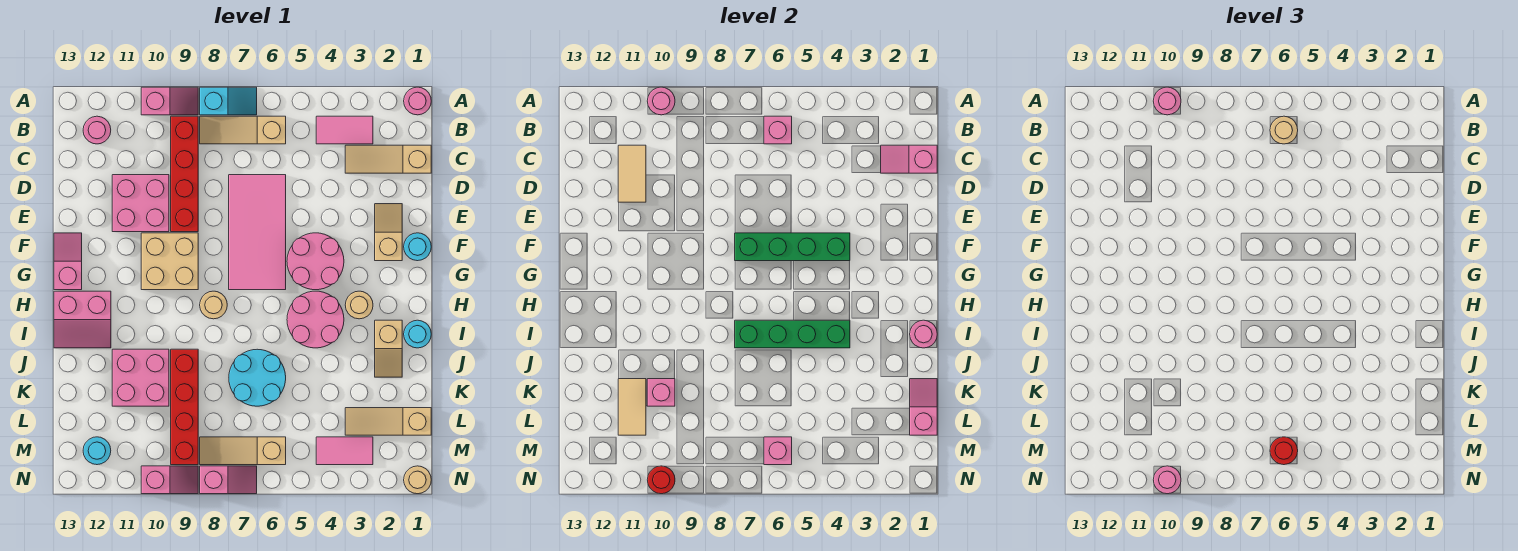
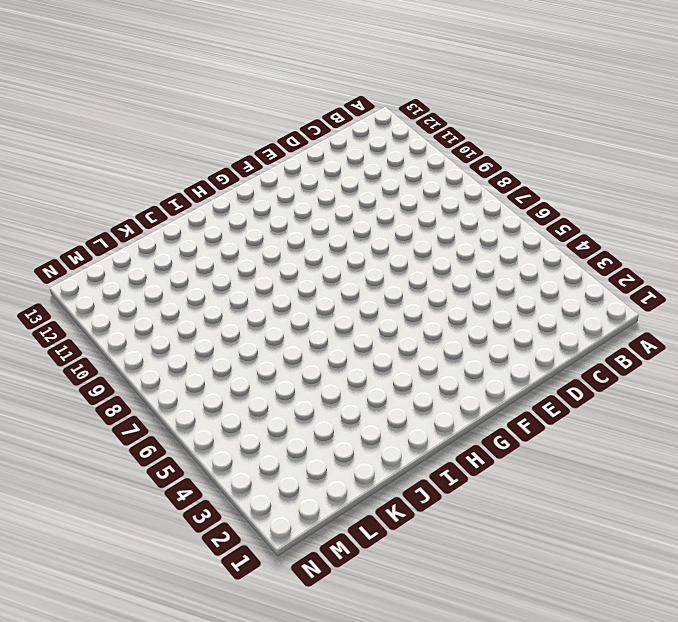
none -> pink 1x1 round brick [404,87,431,115]
none -> cyan 1x2 slope [200,87,257,115]
none -> pink 1x2 slope [141,87,198,115]
none -> pink 1x2 tile [316,116,373,144]

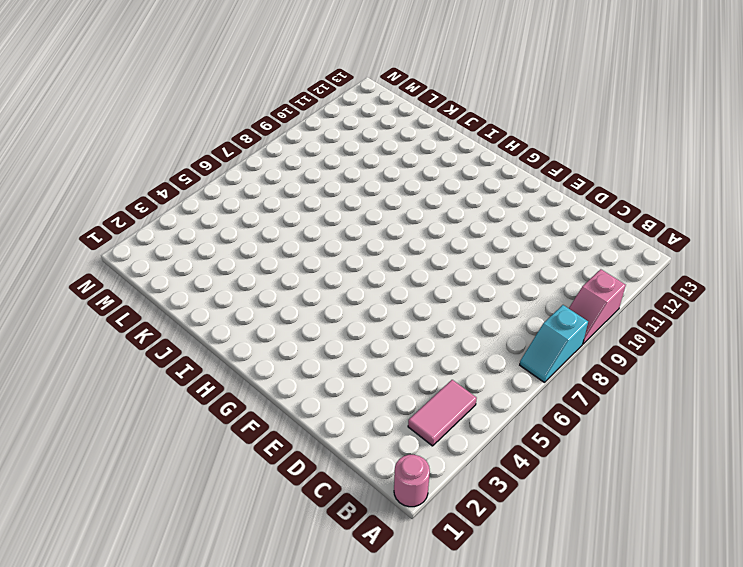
none -> tan 1x3 slope [200,116,286,144]
none -> red 1x4 brick [171,116,198,232]
none -> pink 1x1 round brick [83,116,111,144]
none -> tan 1x3 slope [345,145,431,173]

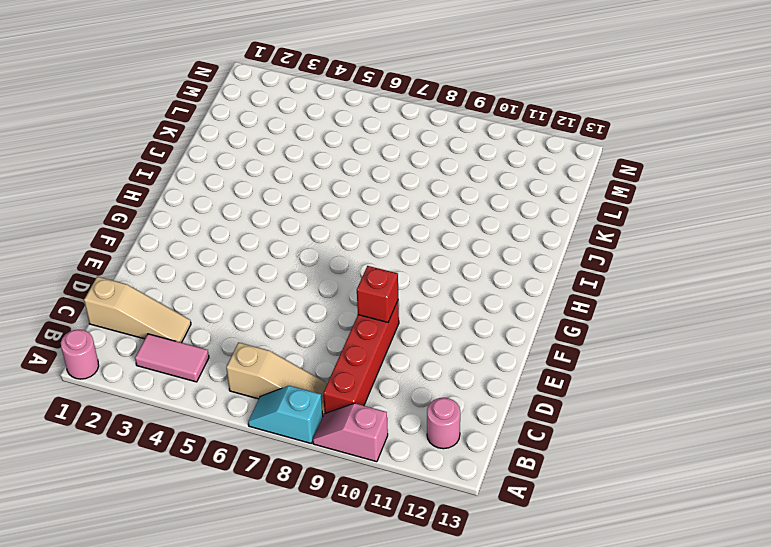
red 1x1 brick [357,266,398,322] -> none
none -> pink 2x4 tile [229,175,286,290]
none -> pink 2x2 brick [112,175,169,232]
none -> tan 1x2 slope [375,204,402,261]
none -> cyan 1x1 round brick [404,233,431,261]

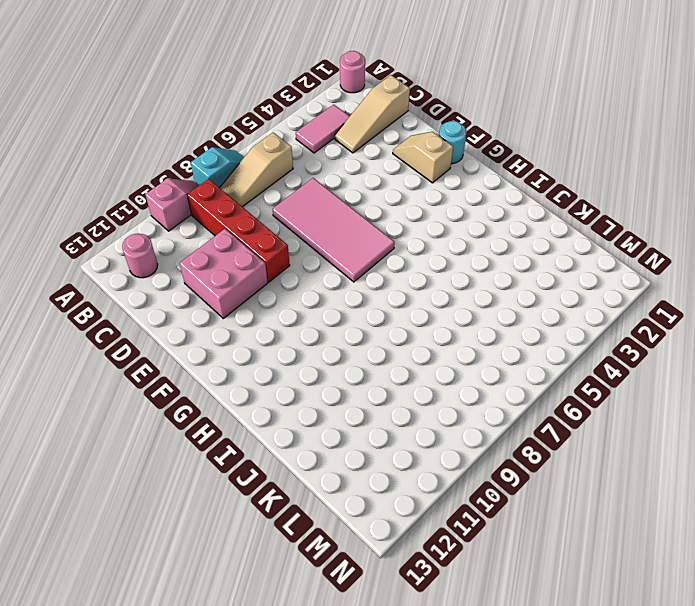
none -> pink 2x2 round brick [287,233,344,290]
none -> tan 2x2 brick [141,233,198,290]
none -> pink 1x2 slope [54,233,82,290]
none -> tan 1x1 round brick [345,291,373,319]

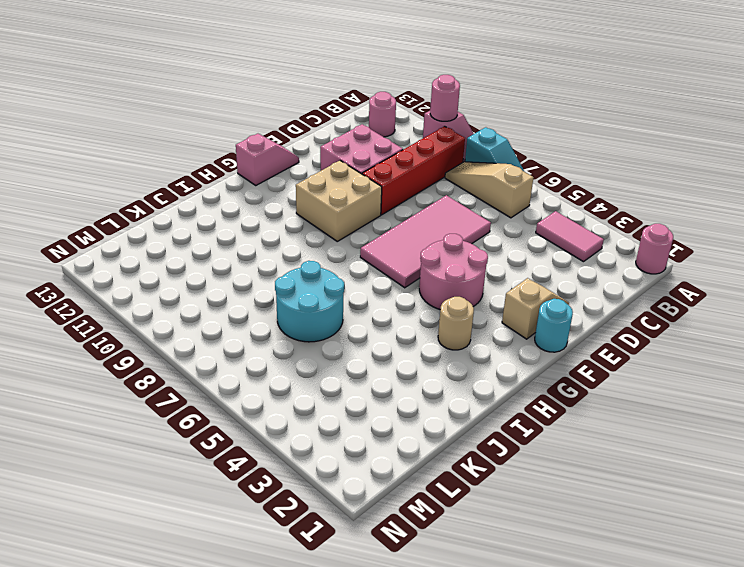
none -> tan 1x3 slope [345,145,431,173]
none -> pink 2x2 round brick [287,291,344,348]
none -> tan 1x1 round brick [200,291,227,319]
none -> pink 2x2 slope [54,291,111,348]

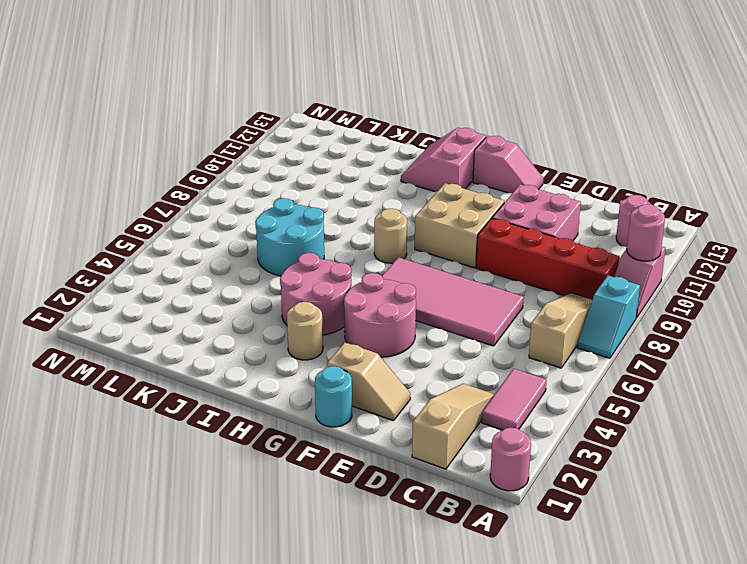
none -> cyan 1x1 round brick [404,320,431,348]
none -> tan 1x2 slope [375,320,402,377]
none -> red 1x4 brick [171,349,198,465]
none -> pink 2x2 brick [112,349,169,406]

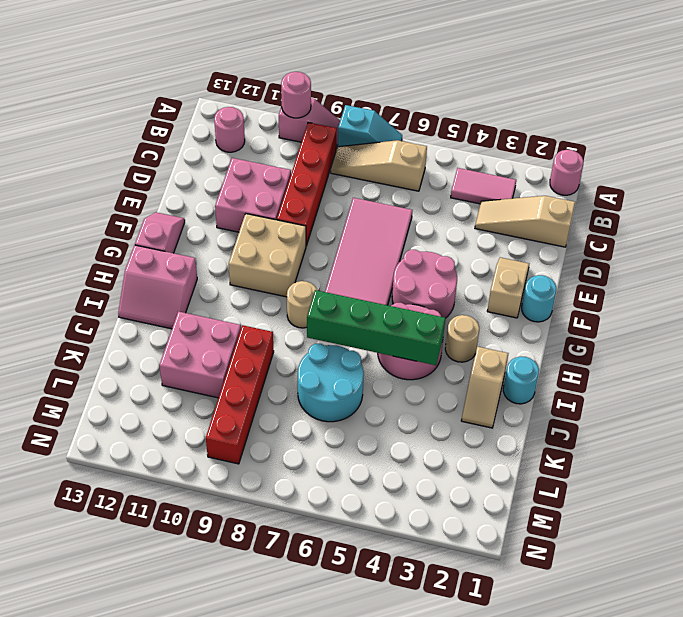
none -> tan 1x3 slope [345,408,431,435]
none -> pink 1x2 tile [316,437,373,465]
none -> tan 1x3 slope [200,437,286,465]
none -> cyan 1x1 round brick [83,437,111,465]

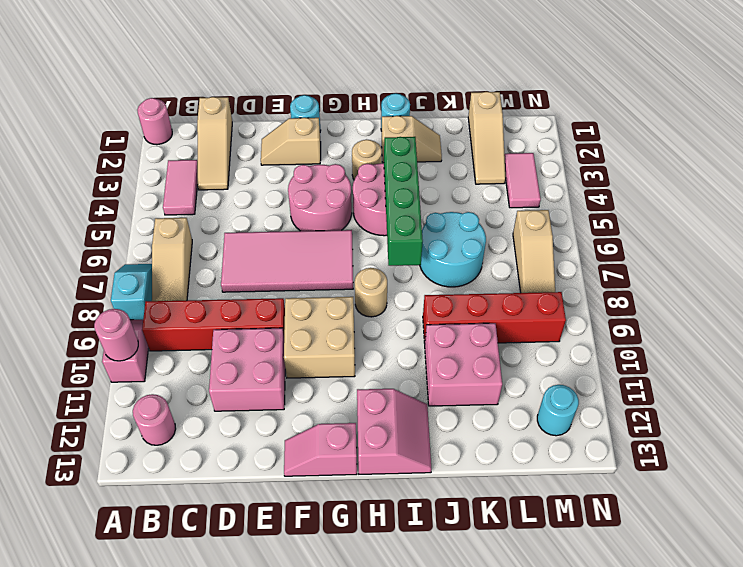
none -> tan 1x1 round brick [404,466,431,494]
none -> pink 1x2 slope [200,466,257,494]
none -> pink 1x2 slope [141,466,198,494]
none -> pink 1x1 brick [764,116,792,144]

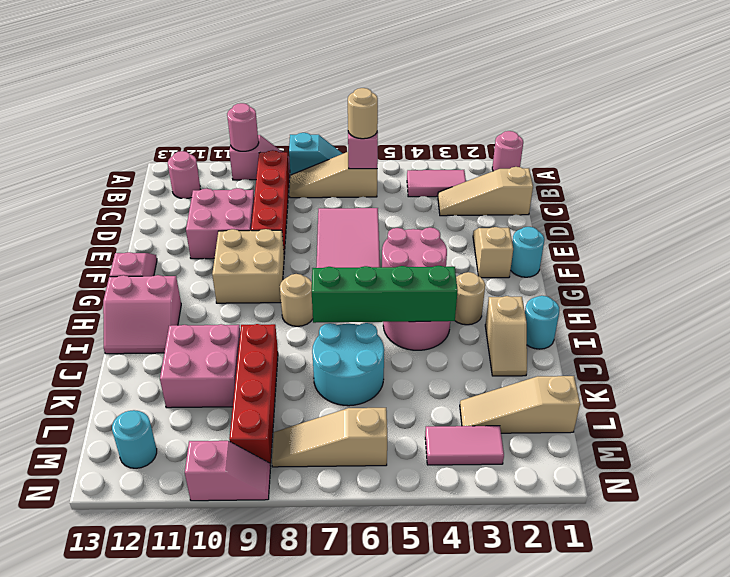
none -> tan 1x1 round brick [404,466,431,494]
none -> pink 1x2 slope [200,466,257,494]
none -> pink 1x2 slope [881,145,937,173]
none -> tan 1x2 tile [618,145,646,202]

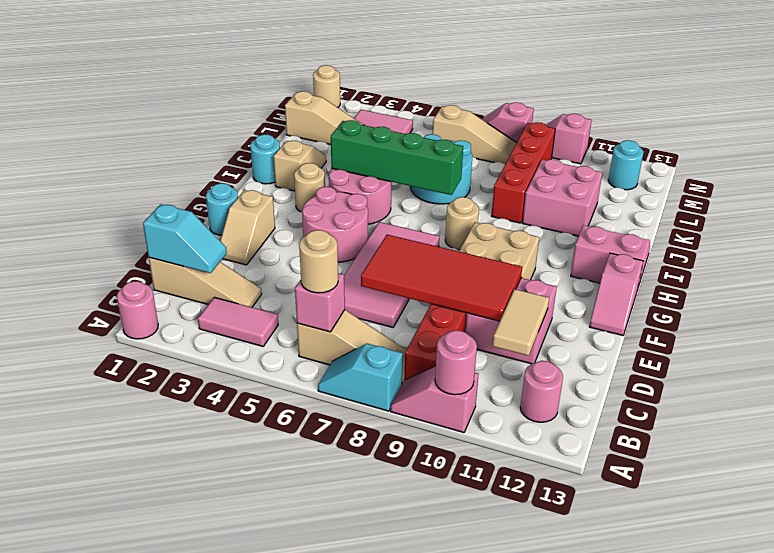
cyan 1x2 slope [143,204,227,273] -> pink 1x2 slope [881,145,937,173]
red 2x4 tile [361,235,522,321] -> none
none -> green 1x4 brick [735,233,850,261]
none -> pink 1x1 round brick [910,320,937,348]
none -> pink 1x2 slope [910,379,937,435]
none -> pink 1x1 brick [647,379,675,406]

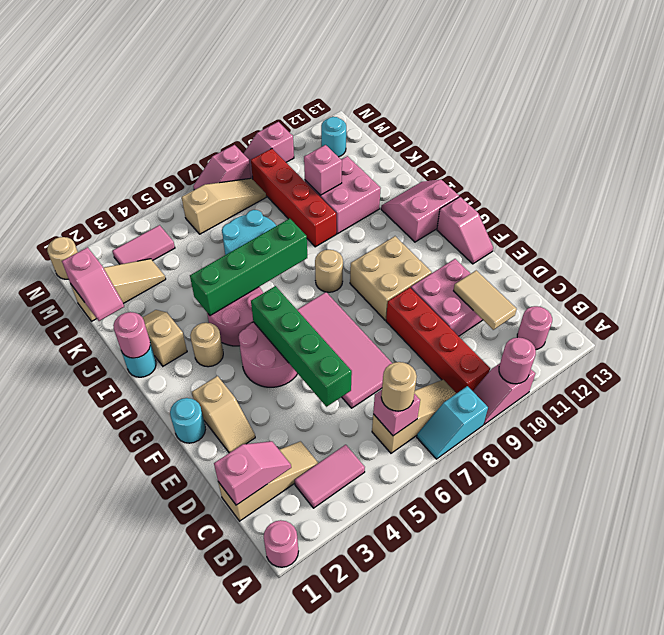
green 1x4 brick [251,286,352,407] -> green 1x4 brick turned to [735,233,850,261]
none -> tan 1x2 tile [618,379,646,435]
none -> pink 1x1 brick [764,437,792,465]
none -> red 1x1 round brick [647,466,675,494]
none -> pink 1x1 round brick [1153,87,1181,115]

